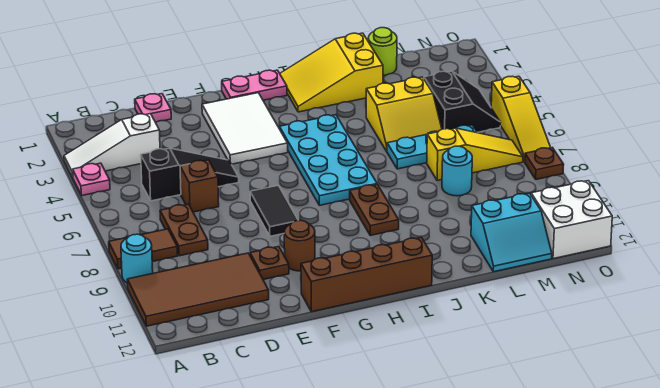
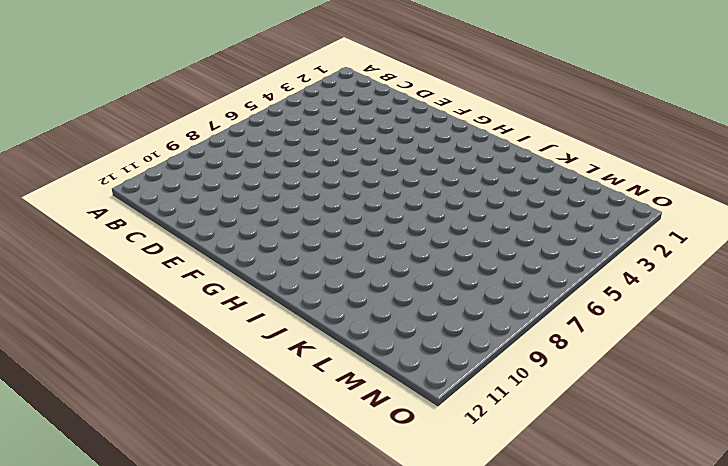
none -> white 1x3 slope [64,114,160,177]
none -> pink 1x1 plate [72,163,110,195]
none -> brown 1x2 tile [109,229,178,269]

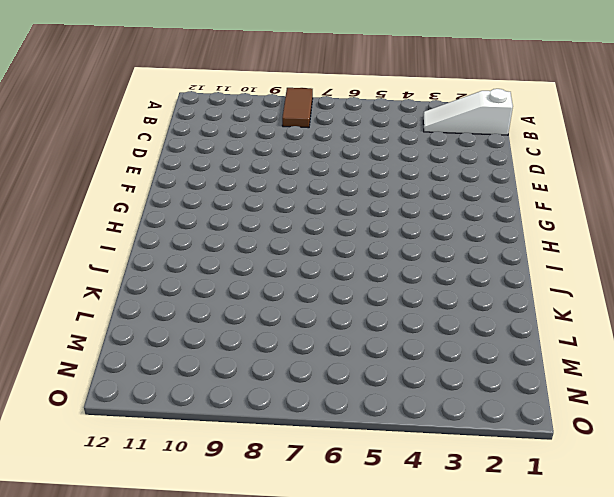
white 1x3 slope [423,89,513,135] -> white 1x3 slope turned to [64,114,160,177]
none -> pink 1x1 plate [72,163,110,195]
none -> cyan 1x1 round brick [121,234,153,283]
none -> brown 2x4 tile [127,253,269,326]

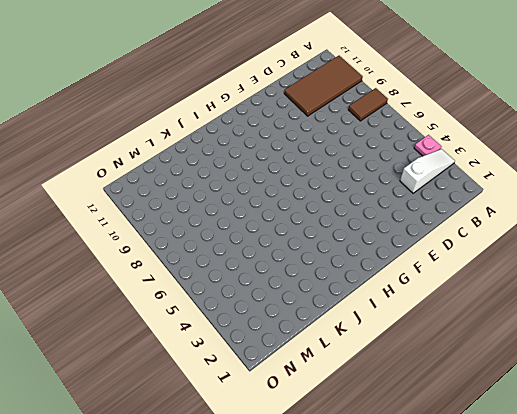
none -> cyan 1x1 round brick [121,234,153,283]
none -> black 1x3 slope [141,148,239,201]
none -> brown 1x2 plate [160,204,208,256]

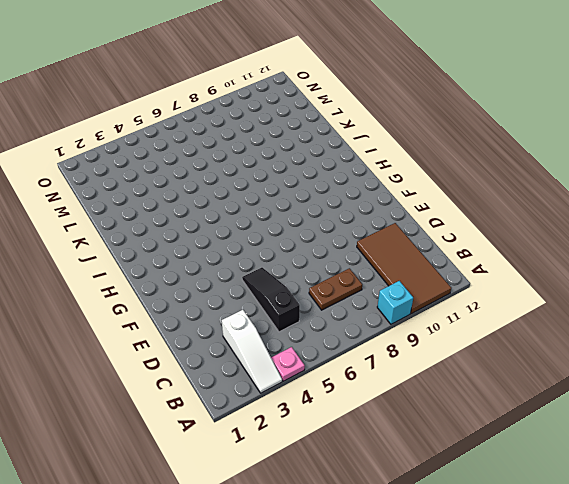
cyan 1x1 brick [377,281,413,324] -> cyan 1x1 round brick [121,234,153,283]
none -> brown 1x2 tile [109,229,178,269]
none -> pink 1x1 plate [135,94,171,122]
none -> brown 1x1 brick [180,160,219,212]

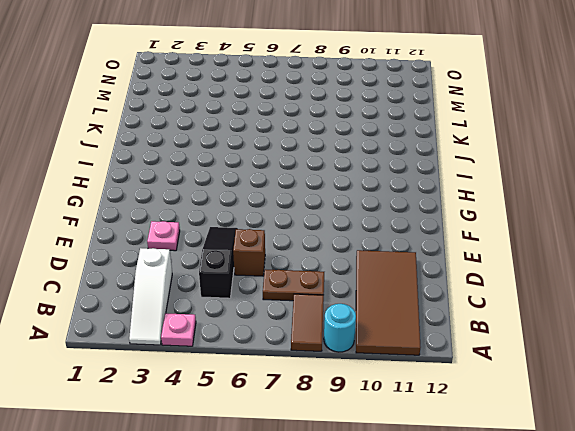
pink 1x1 plate [147,221,180,251] -> pink 1x1 plate moved to [135,94,171,122]
none -> brown 1x1 plate [250,247,289,280]
none -> white 2x3 tile [202,93,288,164]
none -> black 1x2 tile [250,186,298,236]

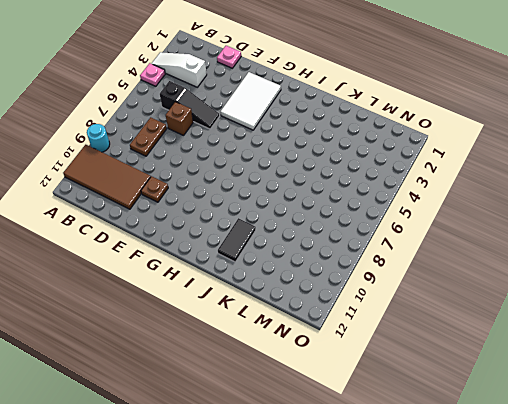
black 1x2 tile [218,218,256,262] -> black 1x2 tile moved to [250,186,298,236]
none -> brown 1x2 tile [109,229,178,269]
none -> brown 1x1 round brick [284,220,315,271]
none -> brown 1x4 brick [301,237,432,312]

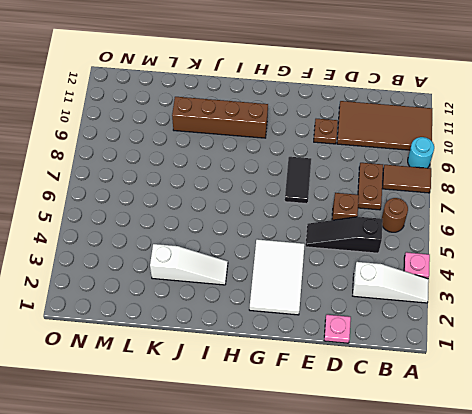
brown 1x1 round brick [382,198,408,232] -> brown 1x1 round brick moved to [284,220,315,271]
brown 1x4 brick [172,97,268,138] -> brown 1x4 brick moved to [301,237,432,312]
white 1x3 slope [150,244,228,285] -> none
none -> pink 1x2 plate [222,70,287,100]
none -> cyan 2x4 plate [279,115,377,205]
none -> yellow 2x3 slope [280,33,383,112]

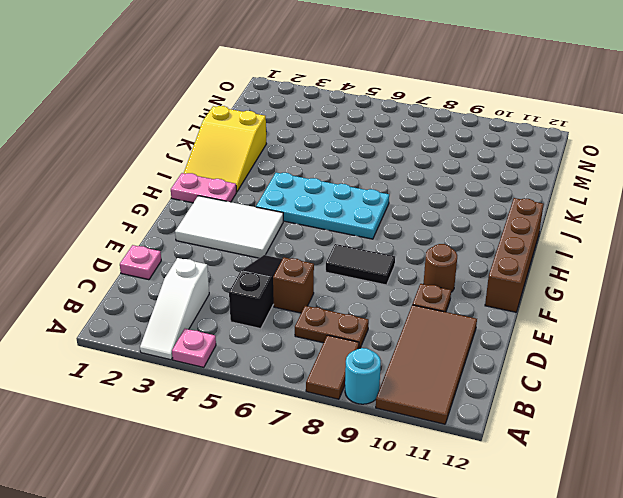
pink 1x2 plate [171,173,237,203] -> pink 1x2 plate turned to [222,70,287,100]
none -> brown 1x2 plate [350,185,399,235]
none -> yellow 2x2 slope [366,77,442,151]
none -> cyan 1x3 plate [387,125,477,169]

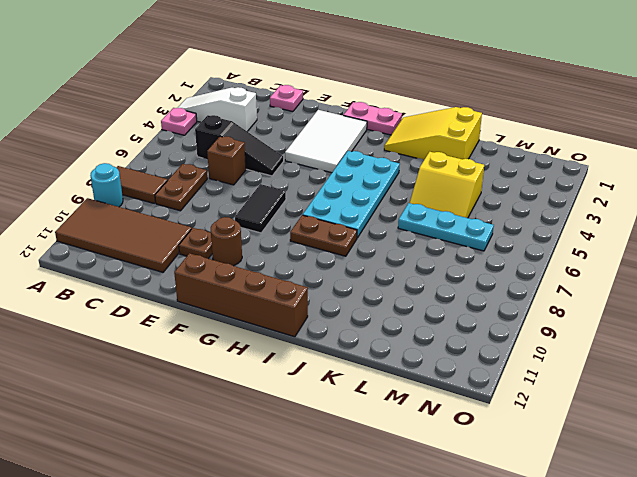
brown 1x2 plate [290,215,357,256] -> brown 1x2 plate turned to [350,185,399,235]
none -> lime 1x1 round brick [368,28,397,75]
none -> yellow 1x3 slope [427,128,523,180]
none -> cyan 1x1 round brick [442,146,472,196]

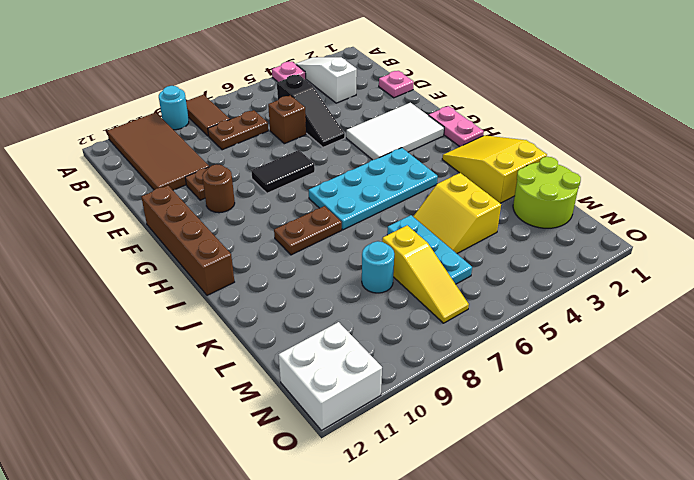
lime 2x2 round brick [513,157,581,228] -> lime 1x1 round brick [368,28,397,75]
none -> cyan 2x2 slope [471,193,552,272]
none -> black 2x2 slope [424,71,501,132]
none -> yellow 1x3 slope [491,76,551,162]

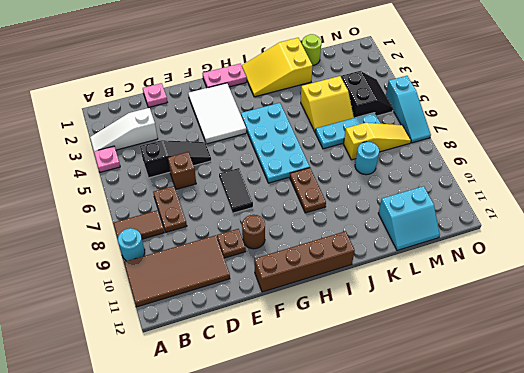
cyan 1x3 slope [386,76,431,143] -> yellow 1x3 slope [491,76,551,162]
none -> white 2x2 brick [531,181,612,259]
none -> brown 1x1 plate [525,148,564,179]

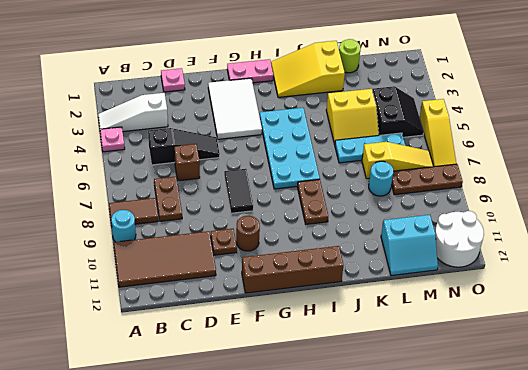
brown 1x3 plate [391,164,463,195] -> brown 1x1 plate [525,148,564,179]
white 2x2 round brick [435,211,484,267] -> white 2x2 brick [531,181,612,259]

